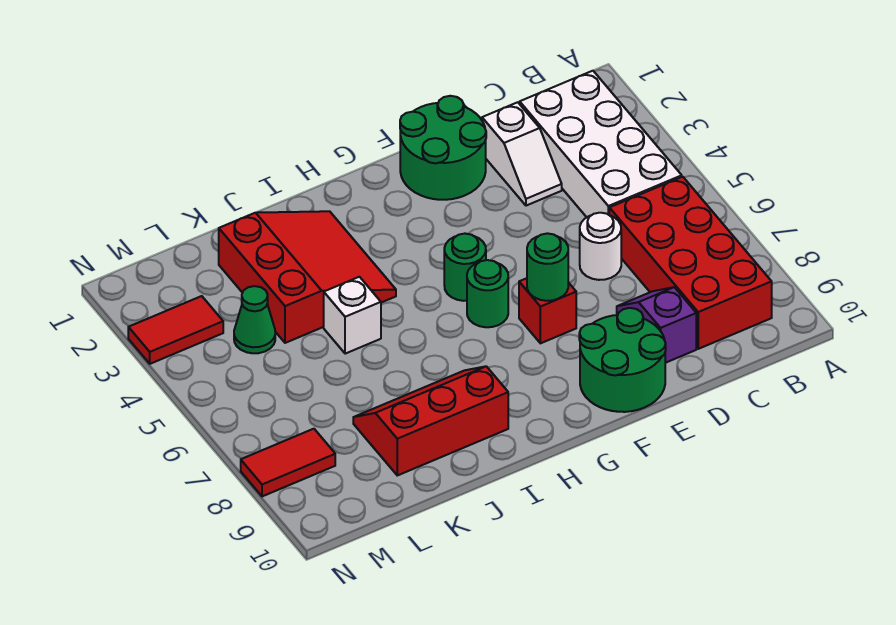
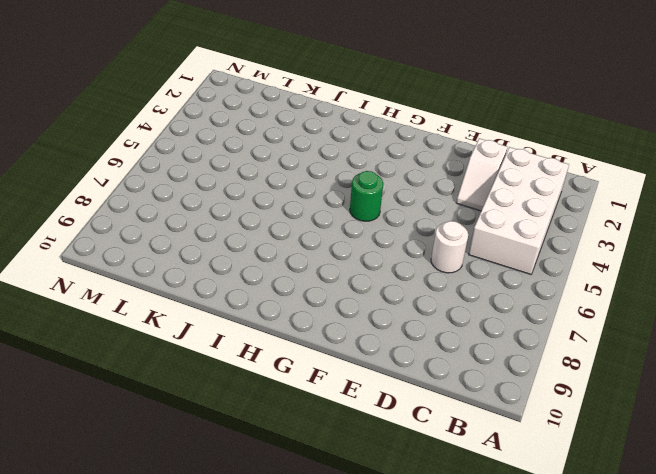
none -> red 2x4 brick [609,177,772,349]
none -> purple 1x2 slope [617,287,696,363]
none -> green 2x2 round brick [400,96,486,200]

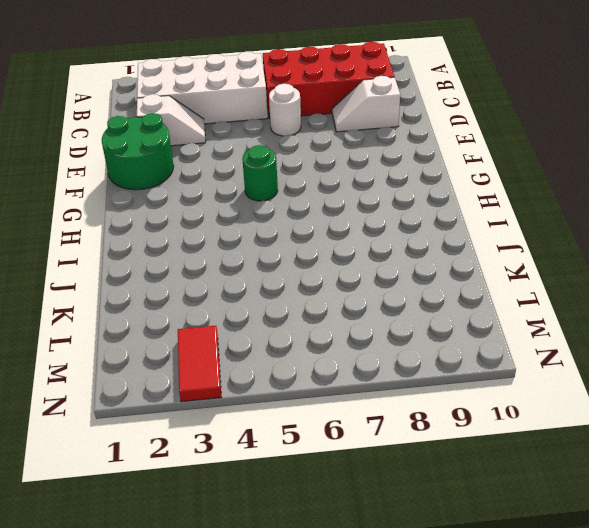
white 1x2 slope [332,76,400,132] -> purple 1x2 slope [617,287,696,363]
none -> green 2x2 round brick [579,308,666,412]
none -> red 1x1 brick [519,278,576,343]
none -> green 1x1 round brick [467,260,508,327]

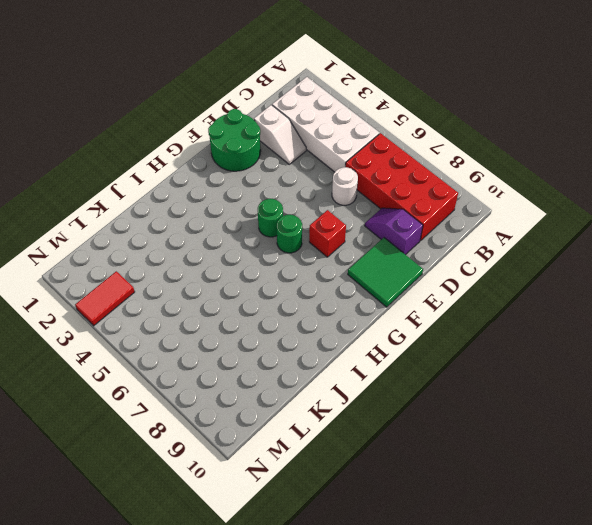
green 2x2 tile [348,238,423,307] -> green 2x2 round brick [579,308,666,412]
none -> red 3x3 slope [219,211,396,343]
none -> red 2x3 slope [353,366,508,475]
none -> white 1x1 brick [324,277,381,354]

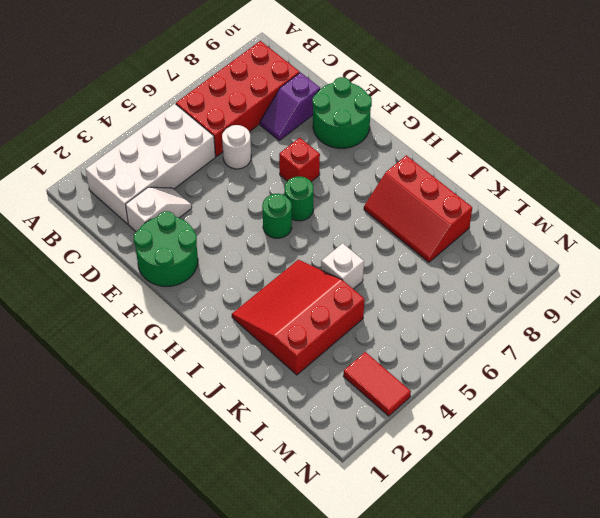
none -> green 1x1 cone [234,286,275,353]
none -> red 1x2 tile [241,429,335,496]
none -> green 1x1 round brick [527,233,568,301]

